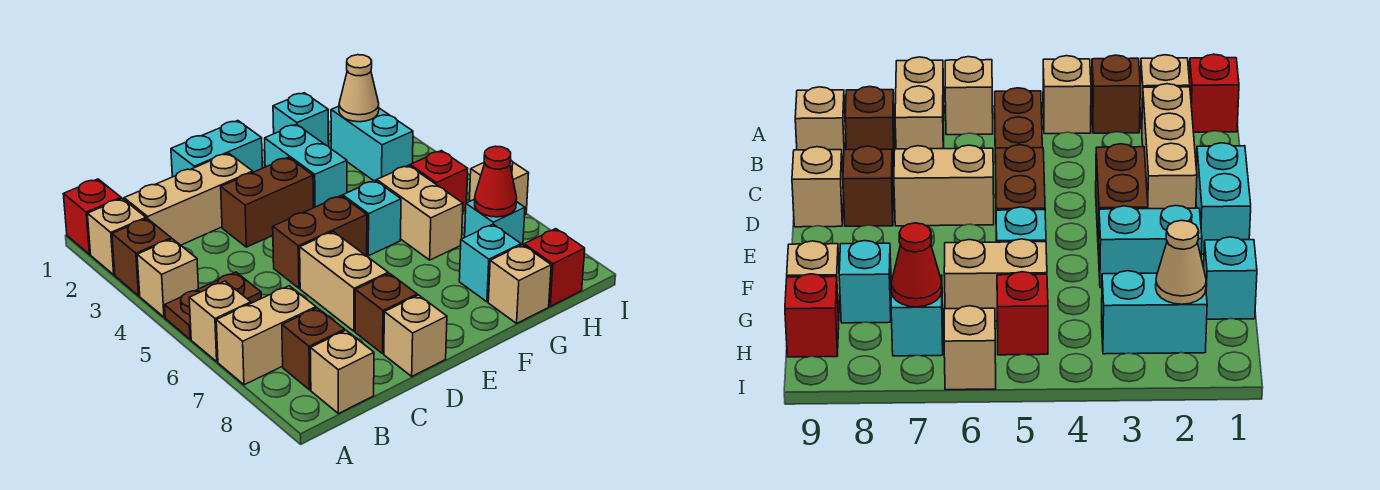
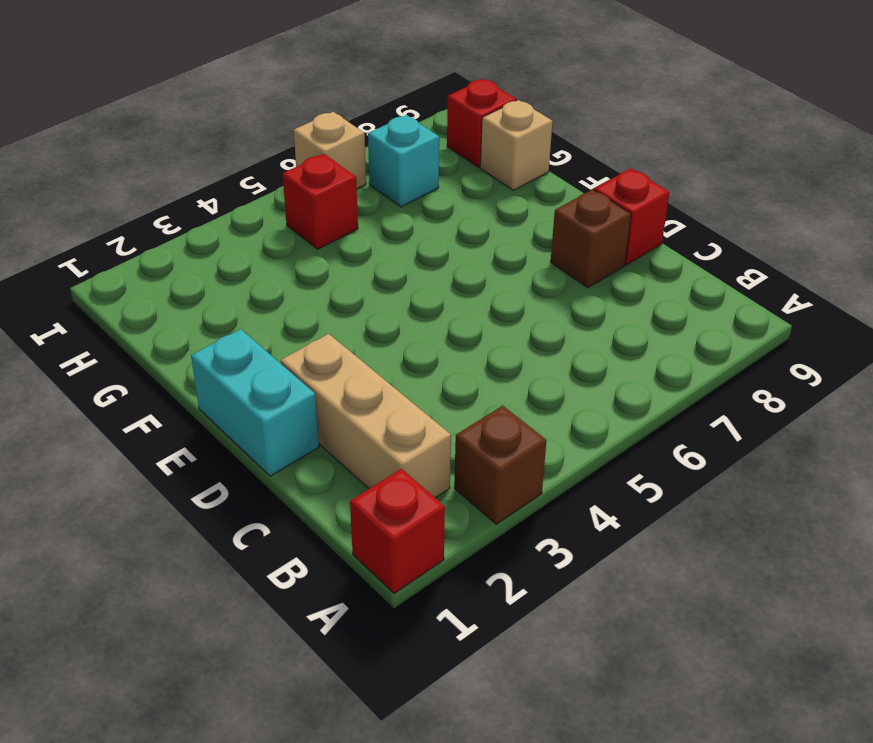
red 1x1 brick [594,169,670,265] -> tan 1x1 brick [384,295,447,376]
none -> tan 1x1 brick [88,199,146,275]
none -> tan 1x1 brick [137,239,198,317]
none -> brown 1x2 plate [165,272,261,339]

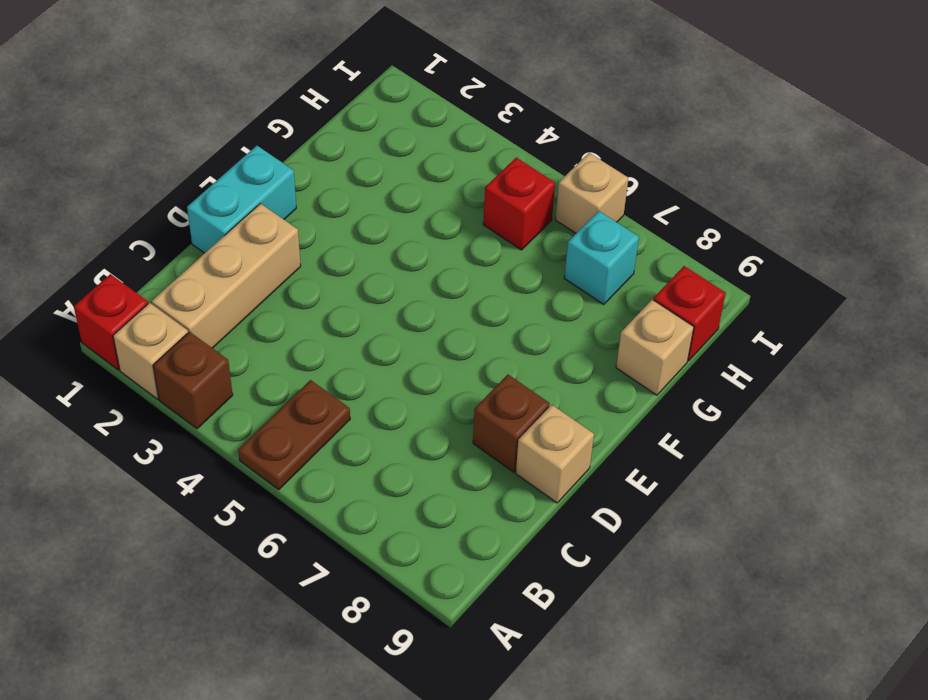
none -> tan 1x1 brick [137,239,198,317]
none -> tan 1x1 brick [189,281,251,362]
none -> tan 1x2 brick [216,286,316,385]

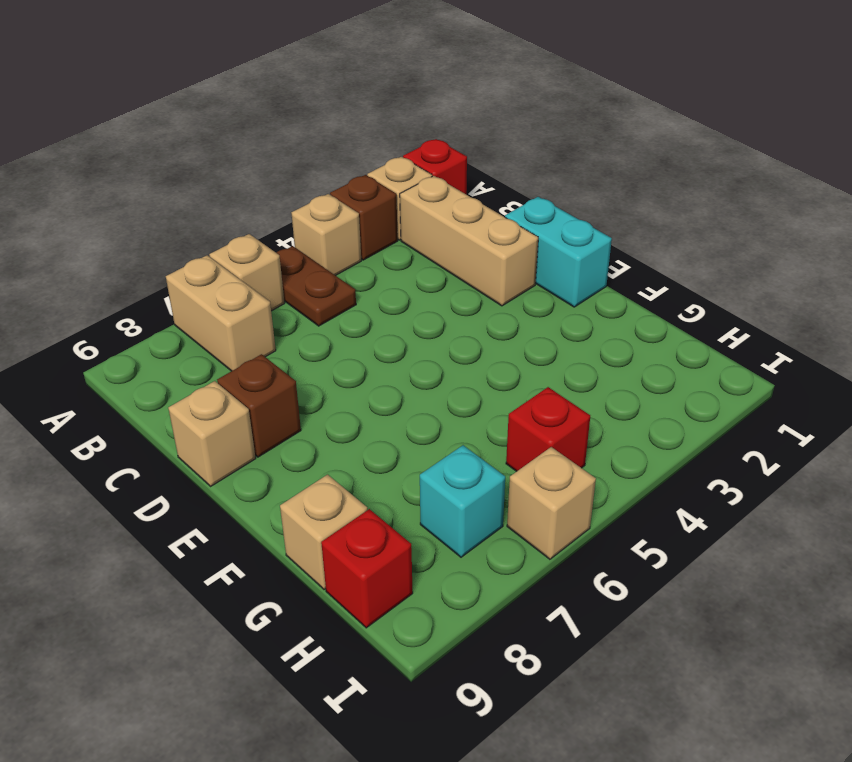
none -> brown 1x1 brick [282,308,345,390]
none -> tan 1x1 brick [310,331,374,414]
none -> brown 1x2 brick [221,157,313,247]

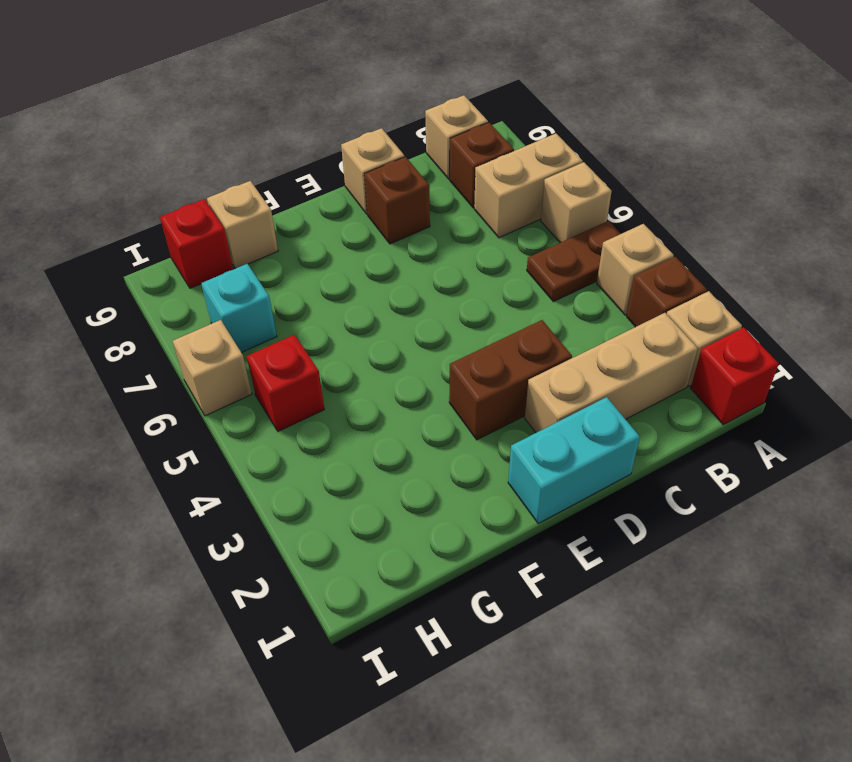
none -> brown 1x2 brick [273,196,367,288]
none -> tan 1x2 brick [300,232,388,331]
none -> cyan 1x2 brick [265,124,347,208]

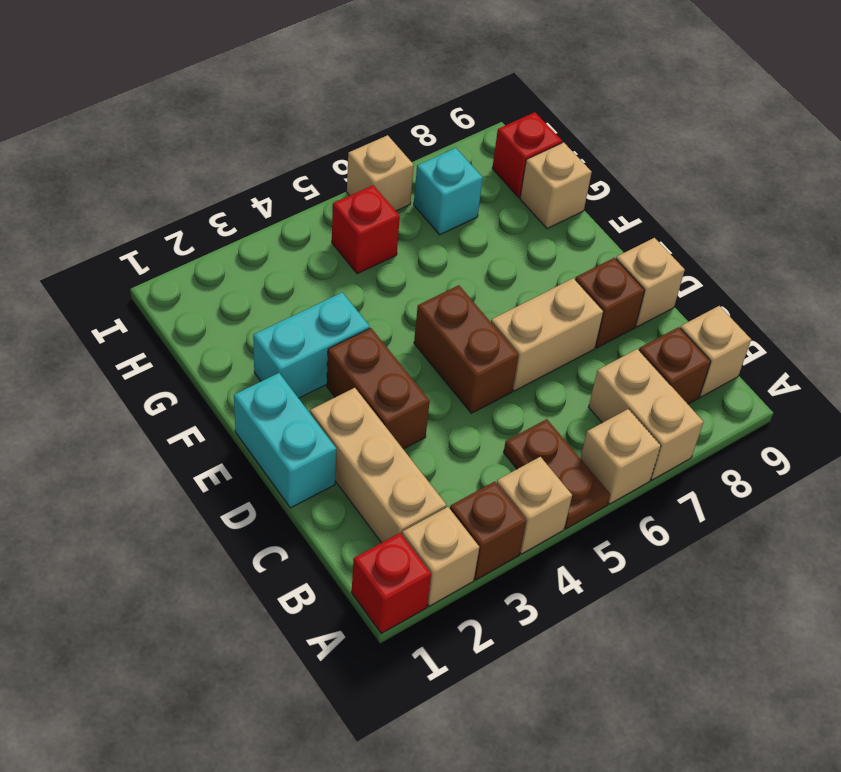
none -> cyan 1x1 brick [343,181,401,256]
none -> cyan 1x1 brick [273,93,329,146]
none -> tan 1x2 brick [377,165,463,260]

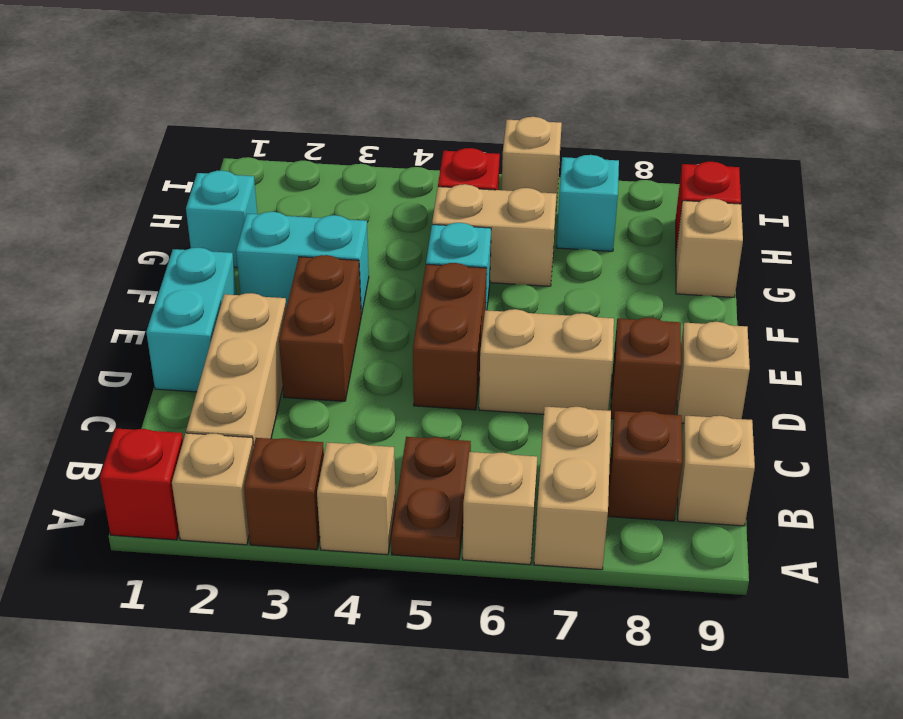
none -> cyan 1x1 brick [459,224,521,302]
none -> cyan 1x2 brick [331,106,413,181]
none -> tan 1x1 cone [339,55,379,122]

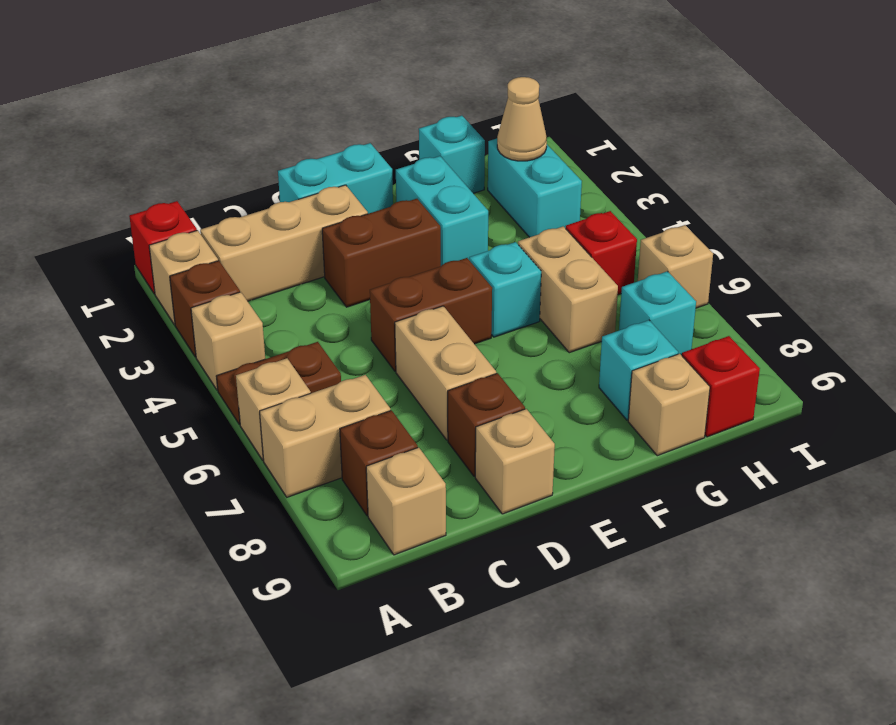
none -> red 1x1 cone [475,146,517,217]

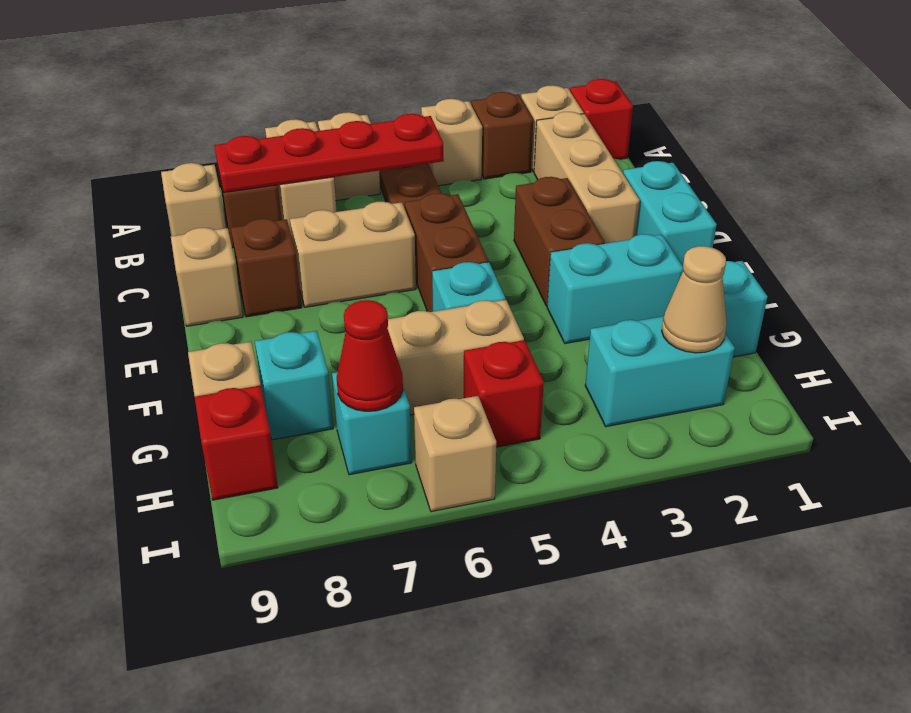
red 1x4 plate [215,114,444,193] -> none

